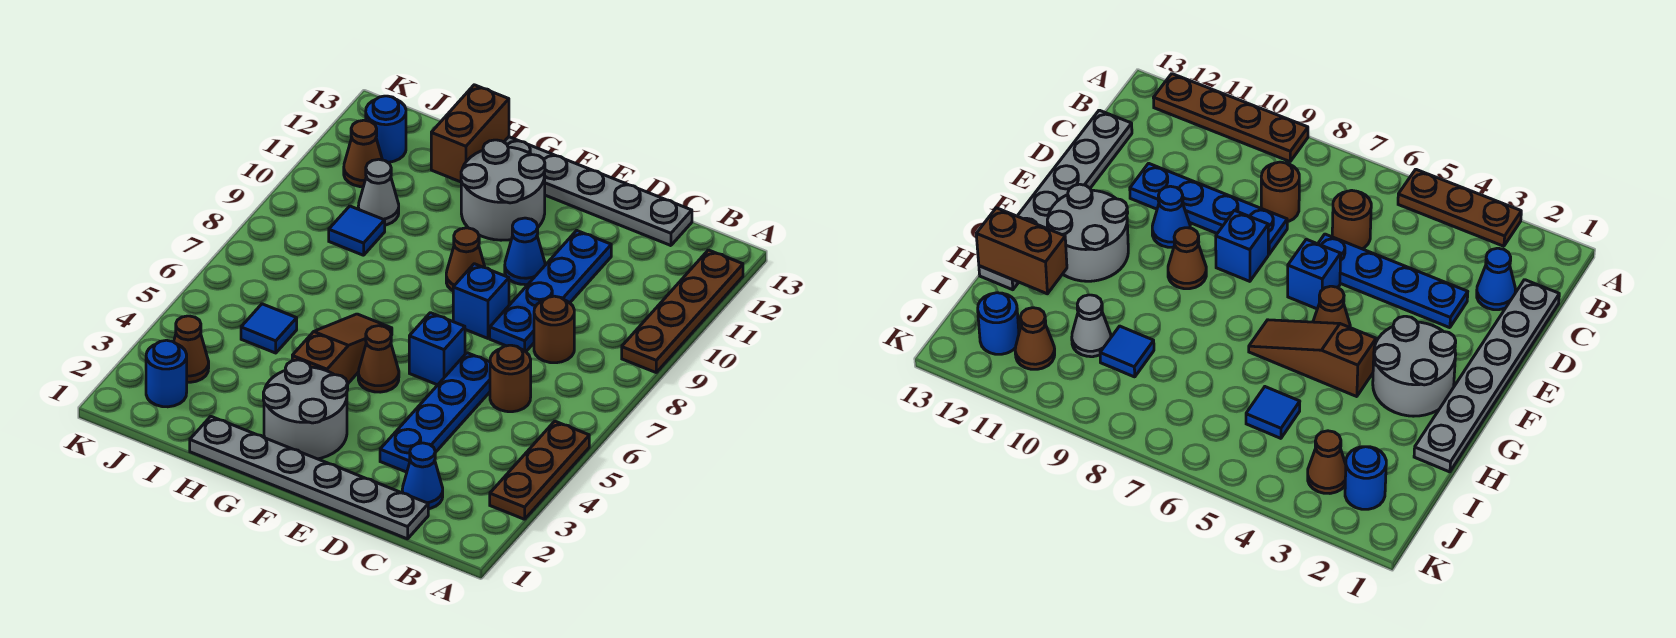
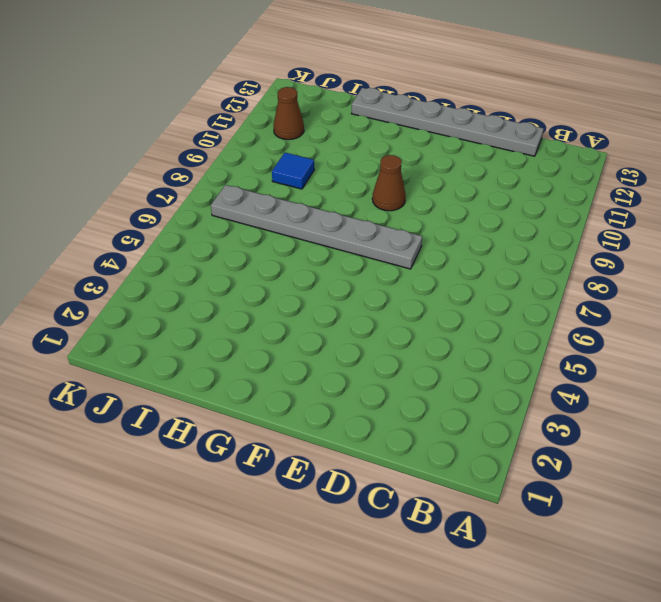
grey 1x6 plate [211,185,422,269] -> grey 1x6 plate moved to [190,416,428,539]
none -> brown 1x3 plate [490,421,589,519]
none -> brown 1x4 plate [622,250,743,372]
none -> blue 1x1 cone [402,443,443,509]

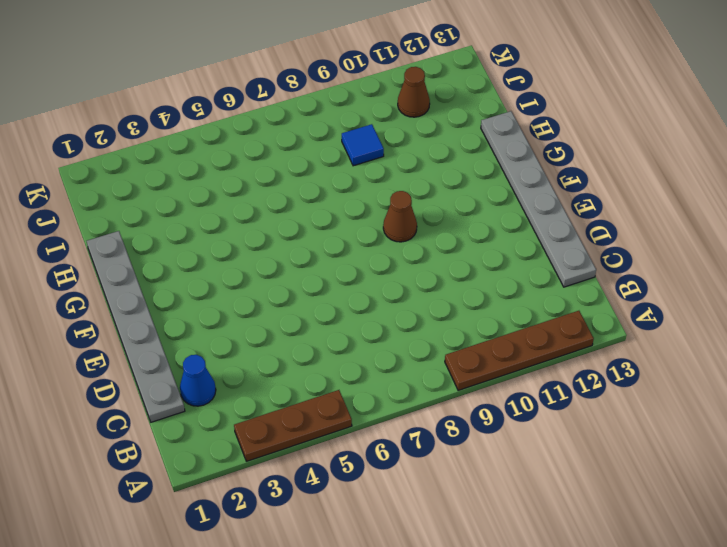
none -> brown 1x1 round brick [490,345,531,412]
none -> brown 1x1 round brick [534,296,574,363]
none -> blue 1x4 plate [380,353,490,472]

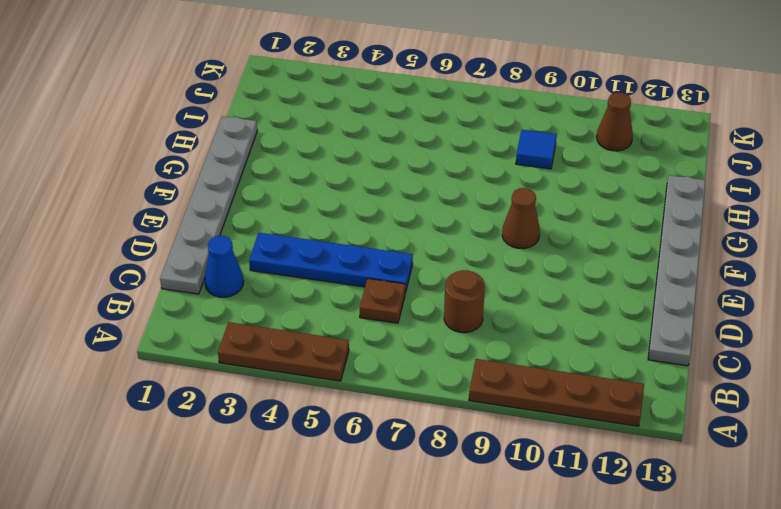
brown 1x1 plate [360,279,405,323] -> brown 1x1 round brick [490,345,531,412]
none -> blue 1x4 plate [490,230,611,351]
none -> blue 1x1 brick [409,313,465,385]
none -> blue 1x1 brick [453,264,509,338]

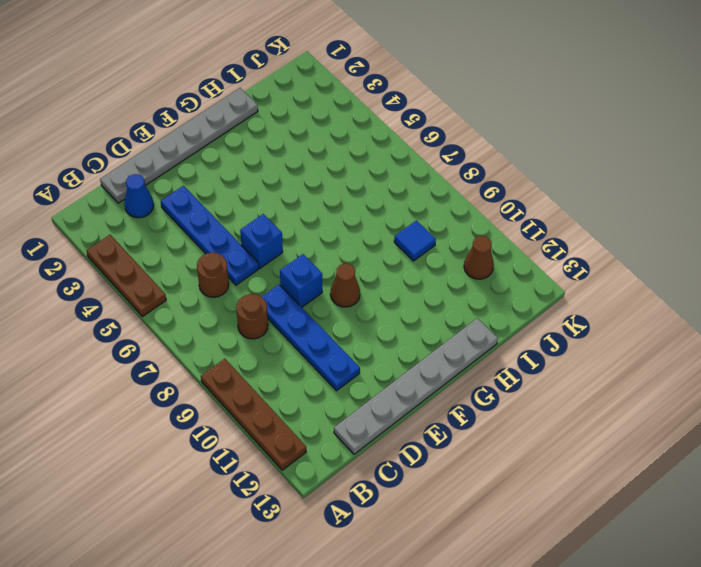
none -> blue 1x1 cone [505,218,545,285]
none -> grey 2x2 round brick [263,360,348,459]
none -> brown 1x1 cone [358,326,399,392]

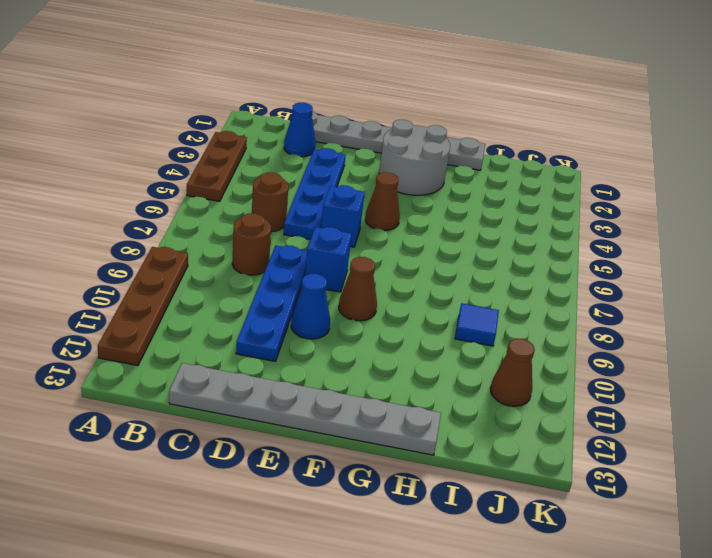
none -> grey 2x2 round brick [461,140,545,240]
none -> brown 1x3 slope [292,314,392,384]
none -> blue 1x1 tile [241,304,297,353]

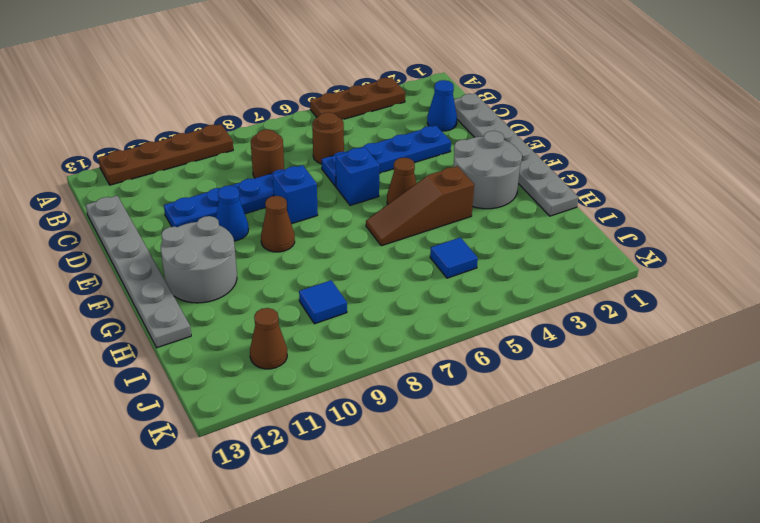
none -> grey 1x1 cone [358,159,399,225]
none -> blue 1x1 round brick [146,340,187,407]
none -> brown 1x1 cone [174,316,209,382]

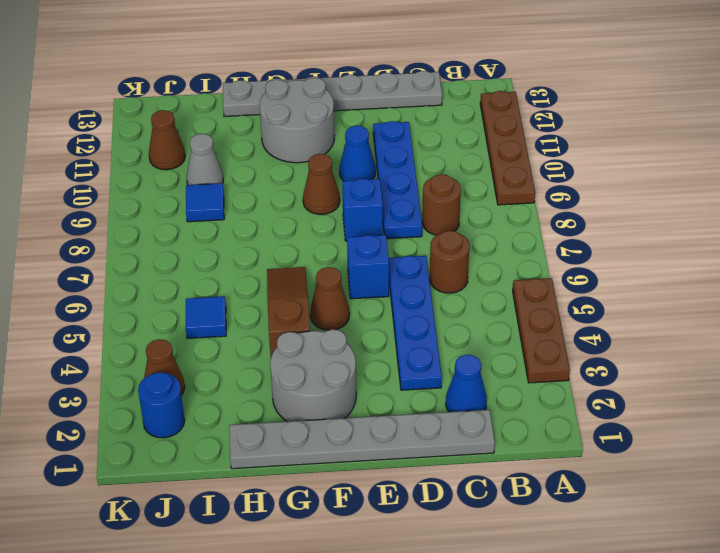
none -> blue 1x1 round brick [366,96,406,162]
none -> brown 1x2 brick [431,85,509,182]

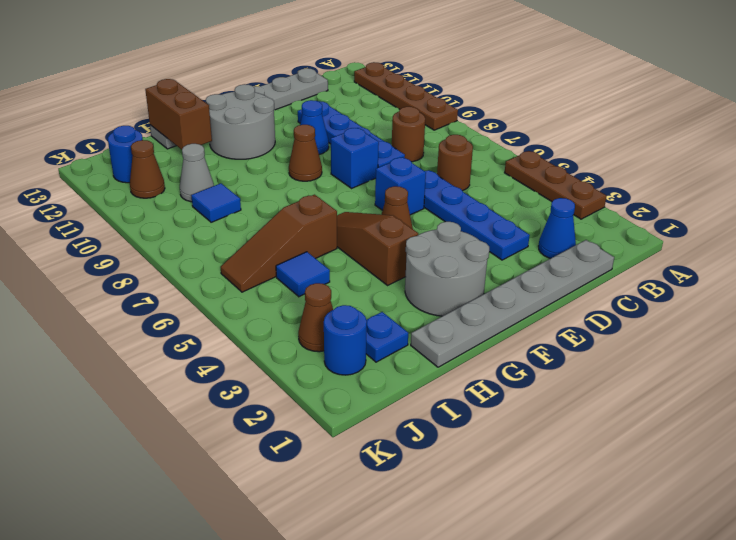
brown 1x3 slope [221,195,337,292] -> none
blue 1x1 plate [366,312,408,362] -> none

